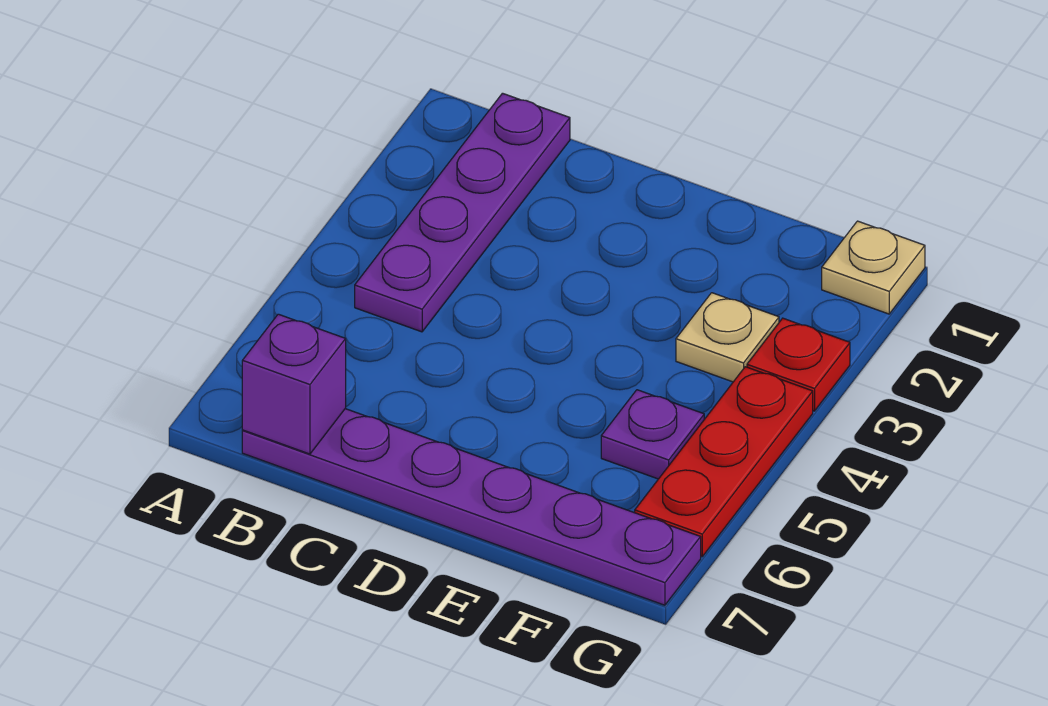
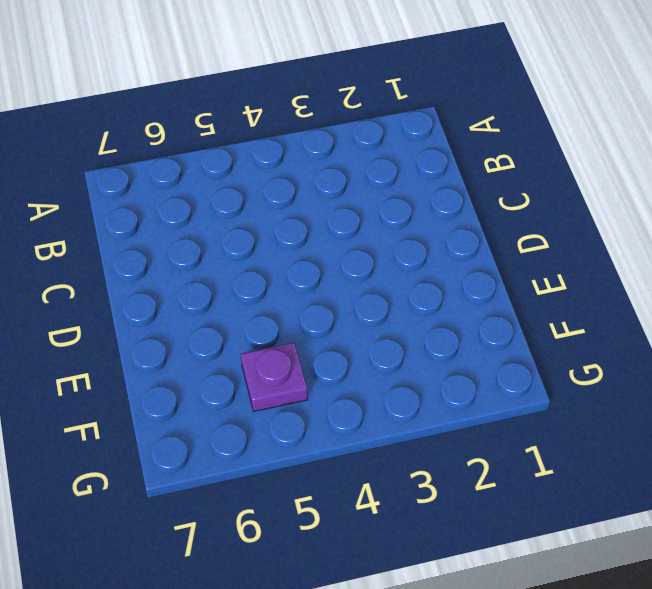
none -> purple 1x4 plate [355,93,570,332]
none -> purple 1x6 plate [242,409,701,605]

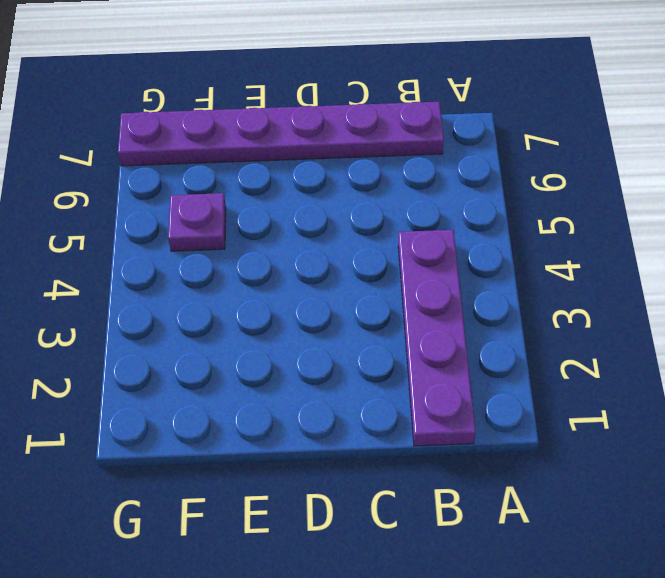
none -> tan 1x1 plate [676,293,779,382]
none -> tan 1x1 plate [822,221,925,314]

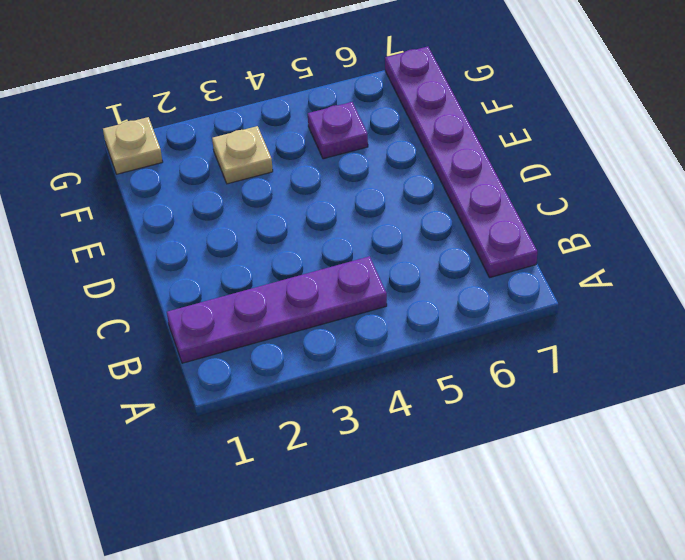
none -> red 1x1 plate [747,318,850,411]
none -> red 1x3 plate [635,367,813,557]

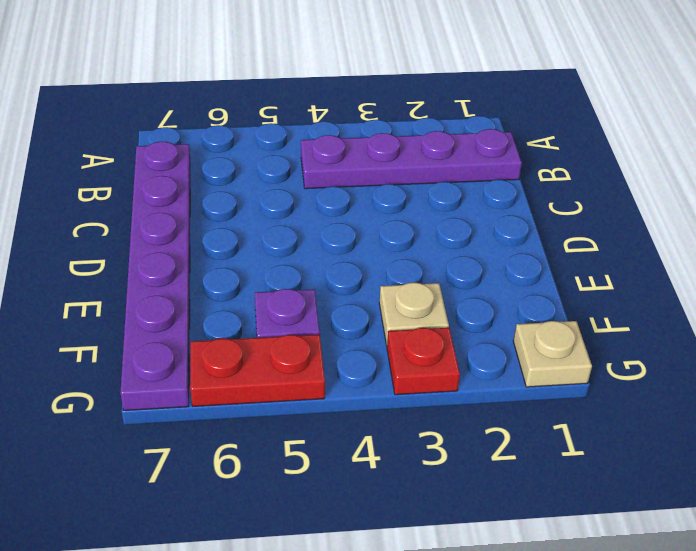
red 1x2 plate [190,335,325,406] -> red 1x3 plate [635,367,813,557]
none -> purple 1x1 brick [242,314,346,454]

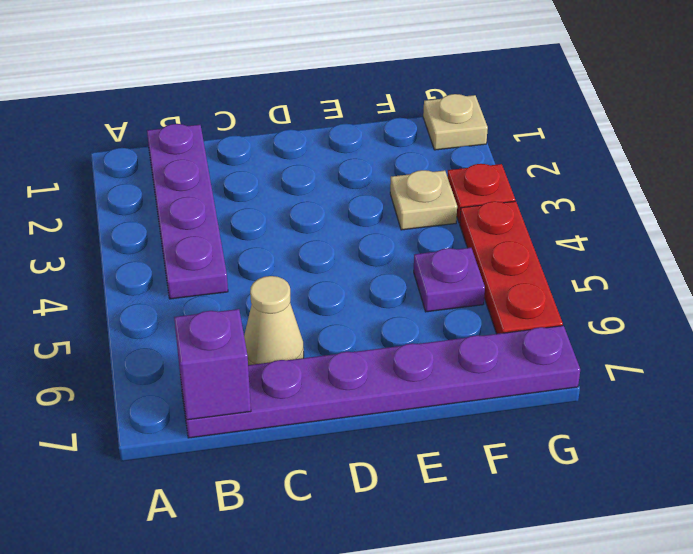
tan 1x1 cone [244,276,304,365] -> none

